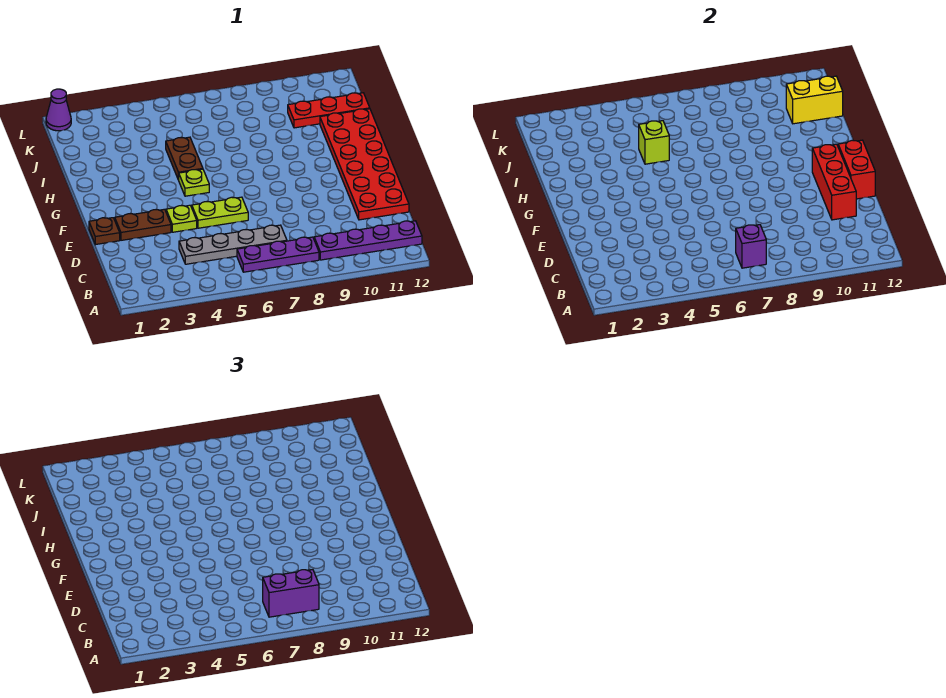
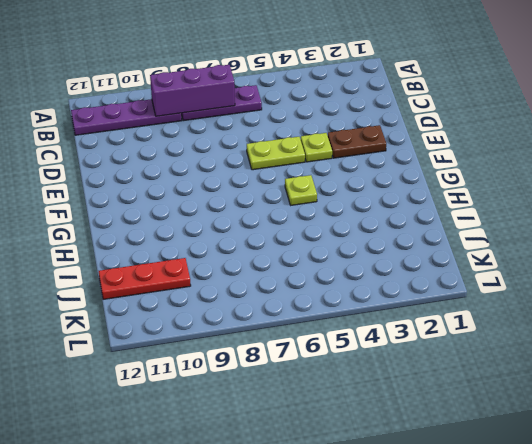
purple 1x3 brick [150,65,235,116] -> purple 1x1 brick [736,225,766,268]
none -> grey 1x4 plate [179,225,287,264]
none -> red 2x6 plate [320,109,409,220]
none -> brown 1x1 plate [89,218,120,245]

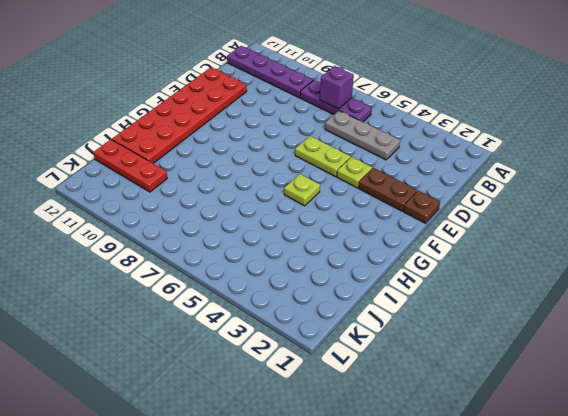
grey 1x3 plate [325,111,400,160] -> grey 1x4 plate [179,225,287,264]
none -> brown 1x2 plate [166,137,203,180]
none -> purple 1x1 cone [46,89,71,131]
none -> red 1x3 brick [812,144,856,220]

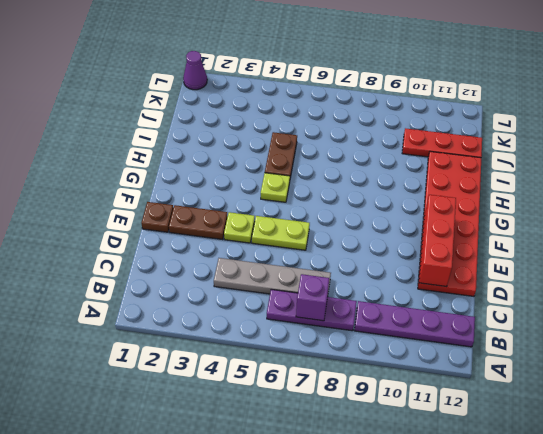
none -> red 1x2 brick [838,140,875,199]
none -> lime 1x1 brick [639,121,669,164]
none -> yellow 1x2 brick [786,76,843,124]

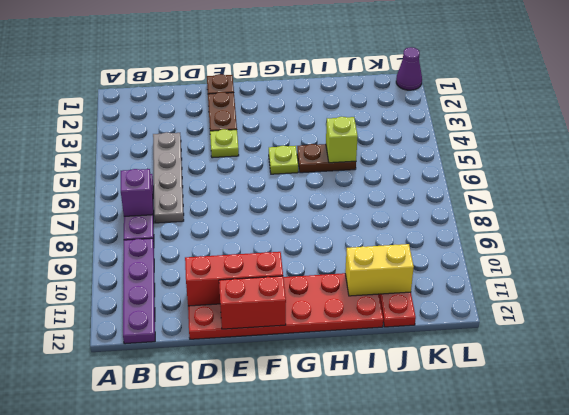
yellow 1x2 brick [345,244,414,296] -> yellow 1x2 brick turned to [786,76,843,124]
none -> lime 1x2 plate [192,197,248,228]
none -> purple 1x2 brick [263,570,319,617]

